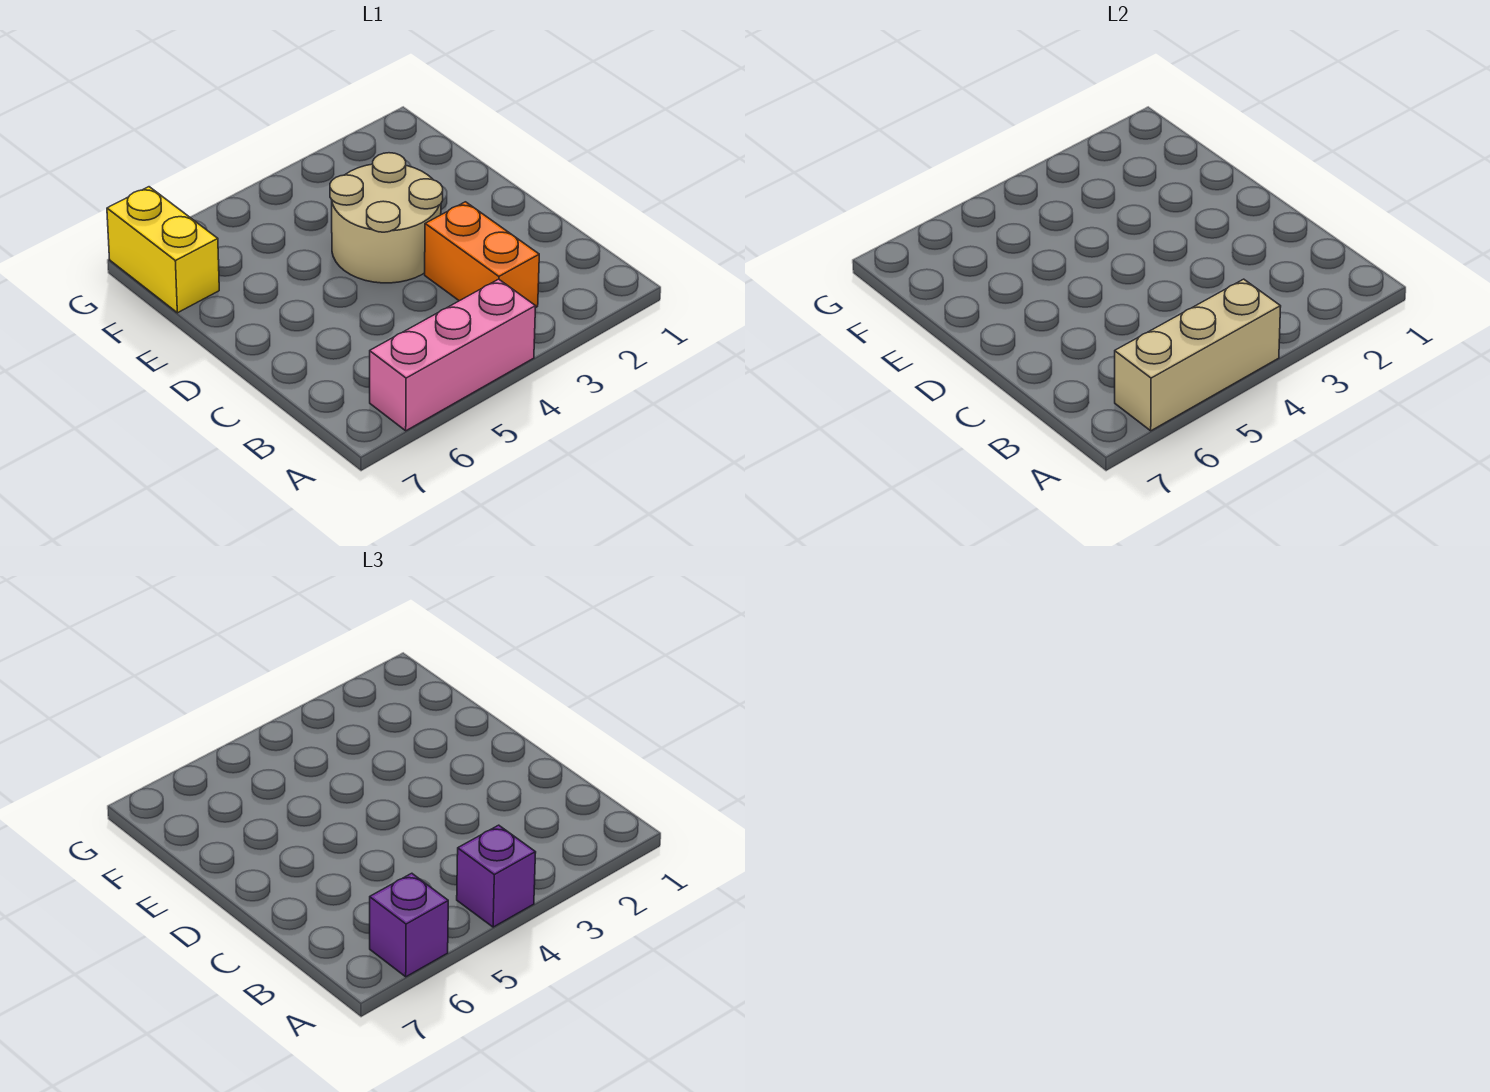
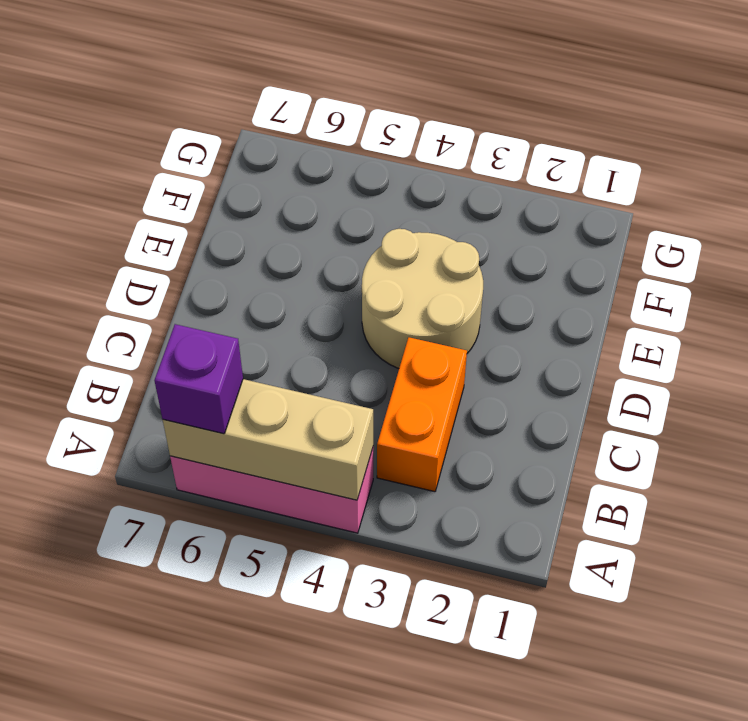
none -> yellow 1x2 brick [107,187,219,313]
none -> purple 1x1 brick [457,825,536,927]

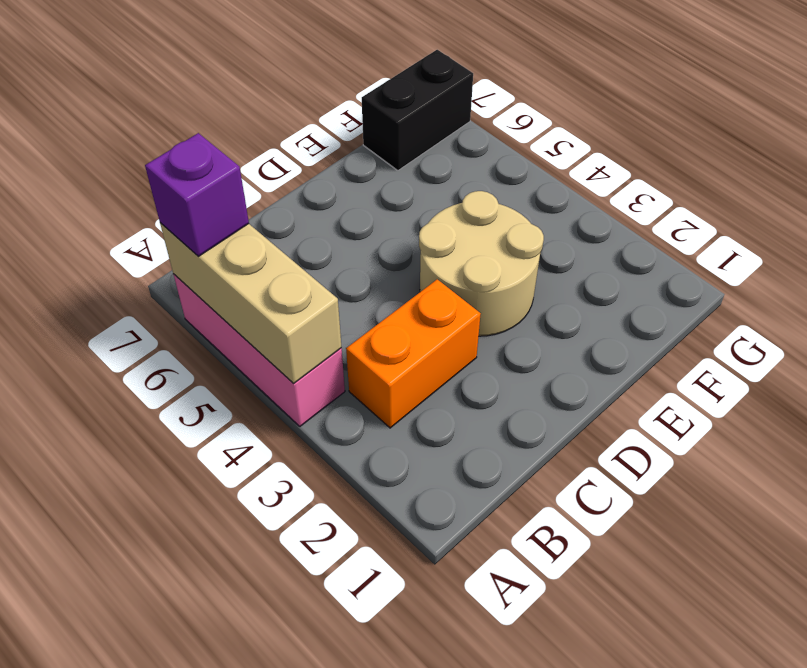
black 1x2 brick [362,50,473,171] -> yellow 1x2 brick [107,187,219,313]
none -> purple 1x1 brick [457,825,536,927]

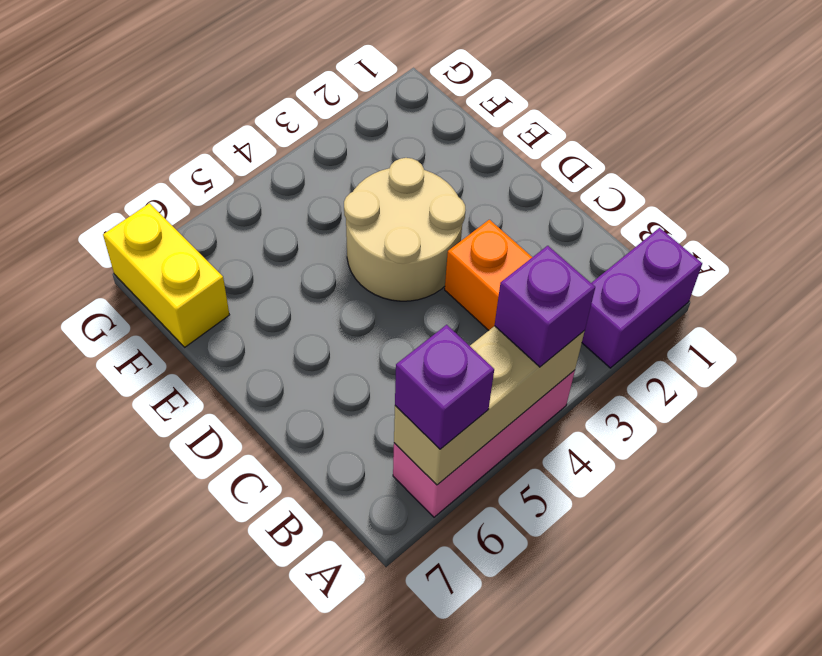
purple 1x2 brick [582,228,702,368] -> none

